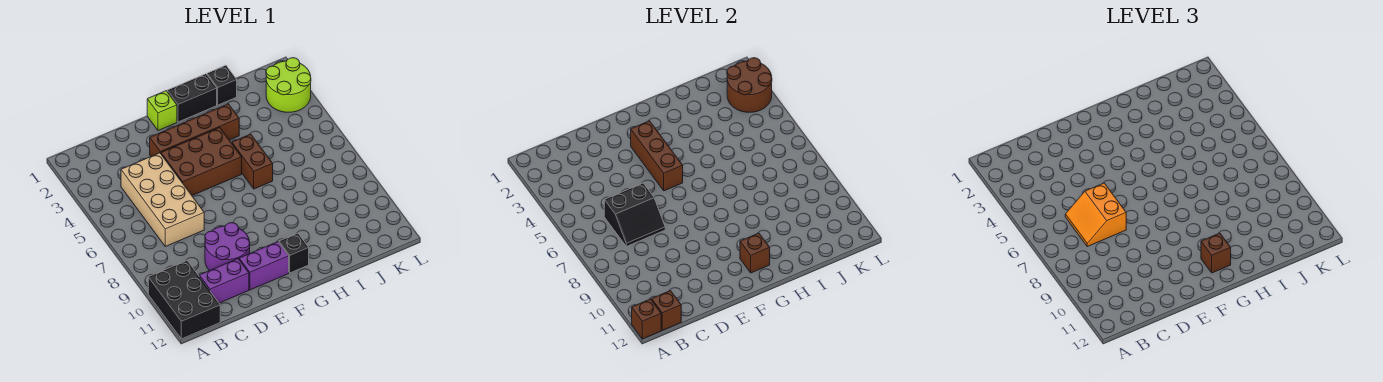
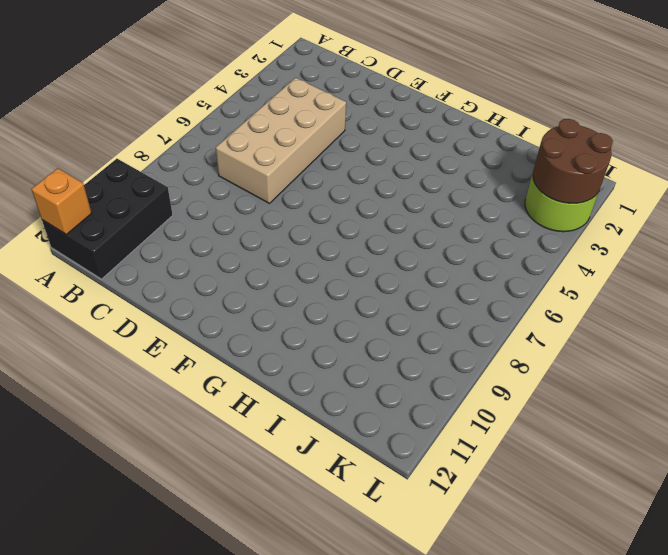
orange 1x1 brick [31,168,92,234] -> brown 1x1 brick [632,299,661,339]
none -> purple 1x2 brick [199,259,249,303]
none -> purple 2x2 round brick [205,223,250,271]
none -> brown 1x4 brick [150,104,239,156]

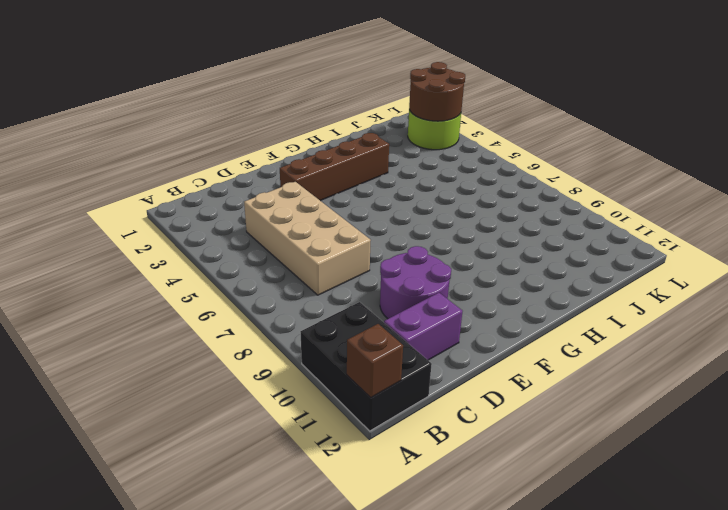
none -> brown 2x3 brick [161,127,242,195]
none -> purple 1x2 brick [239,242,289,290]
none -> lime 1x1 brick [147,91,177,131]

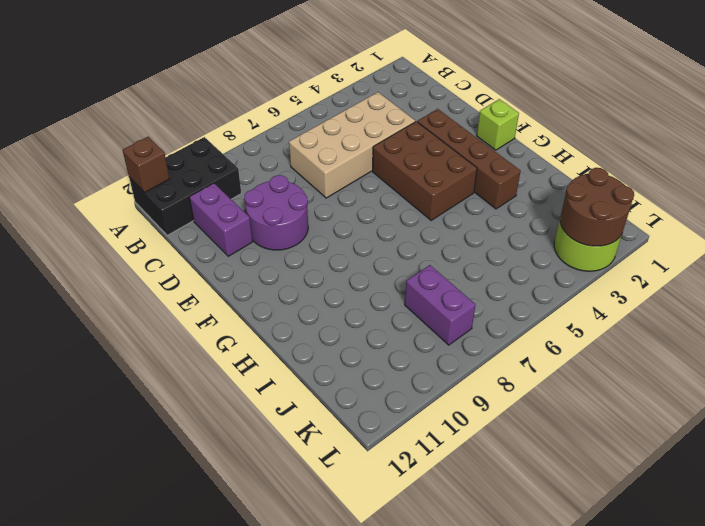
purple 1x2 brick [405,265,475,345] -> purple 1x2 brick moved to [239,242,289,290]
none -> black 1x2 brick [167,74,217,122]
none -> black 1x1 brick [279,233,309,273]
none -> brown 1x2 brick [232,134,273,189]

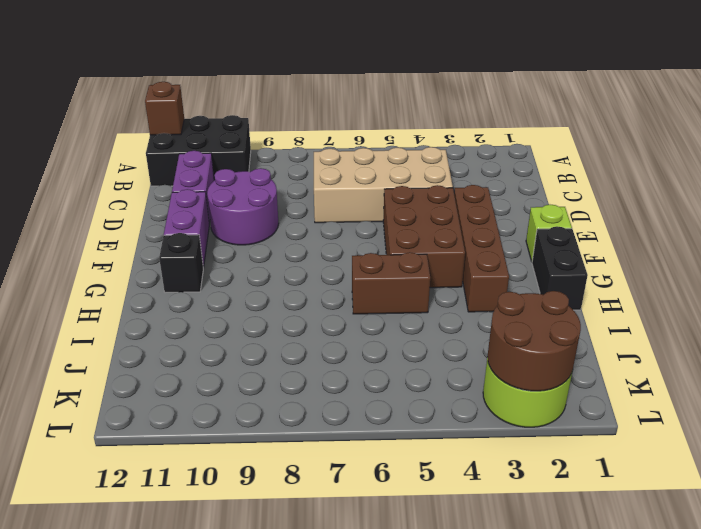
none -> black 1x1 brick [207,65,237,105]
none -> brown 1x1 brick [652,291,681,330]
none -> black 2x2 slope [604,183,665,246]

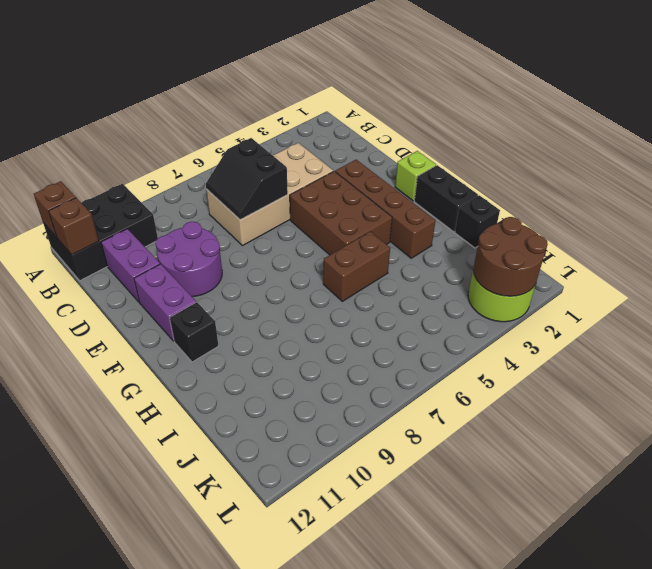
none -> brown 1x3 brick [631,121,683,191]
none -> brown 1x1 brick [740,233,770,273]
none -> orange 2x2 slope [1065,183,1126,246]

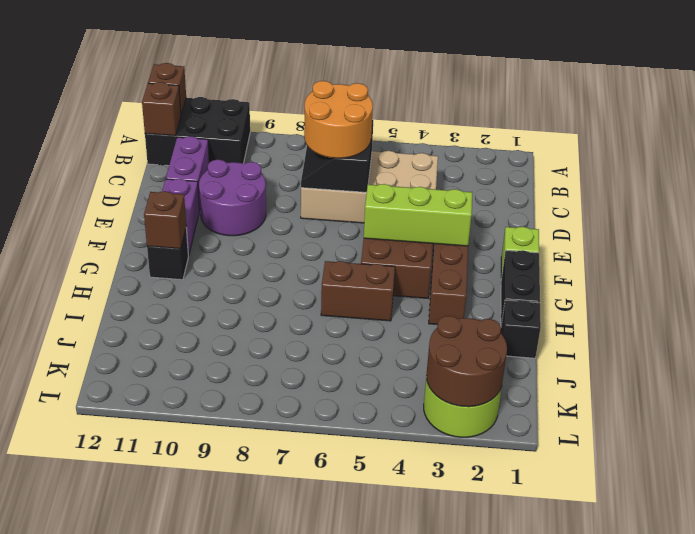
orange 2x2 round brick [304,81,373,158] -> orange 2x2 slope [1065,183,1126,246]
lime 1x3 brick [364,184,472,246] -> brown 1x3 brick [631,121,683,191]
none -> brown 1x1 brick [1201,233,1231,273]

